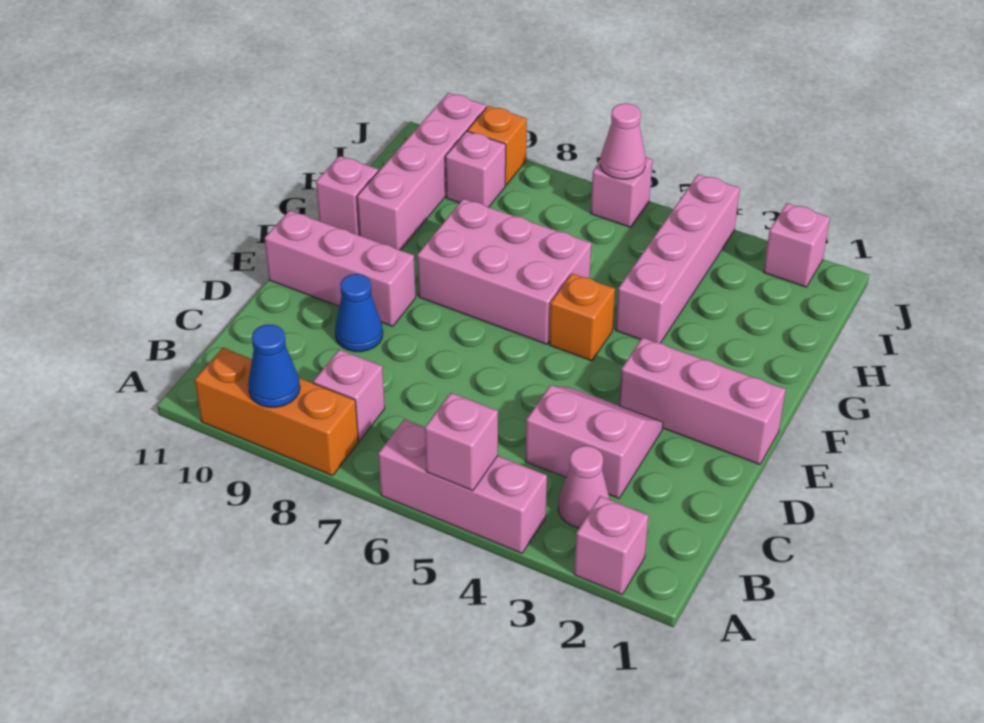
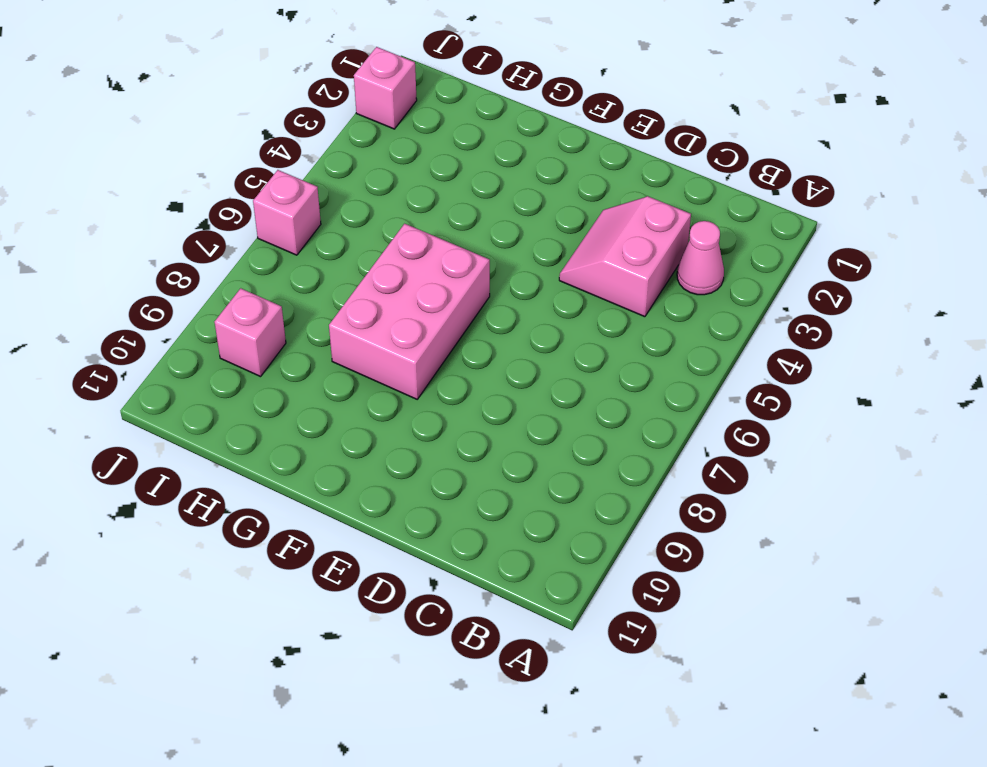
none -> pink 1x1 brick [574,496,649,594]
none -> pink 1x3 brick [378,419,547,553]
none -> orange 1x3 brick [195,348,358,476]

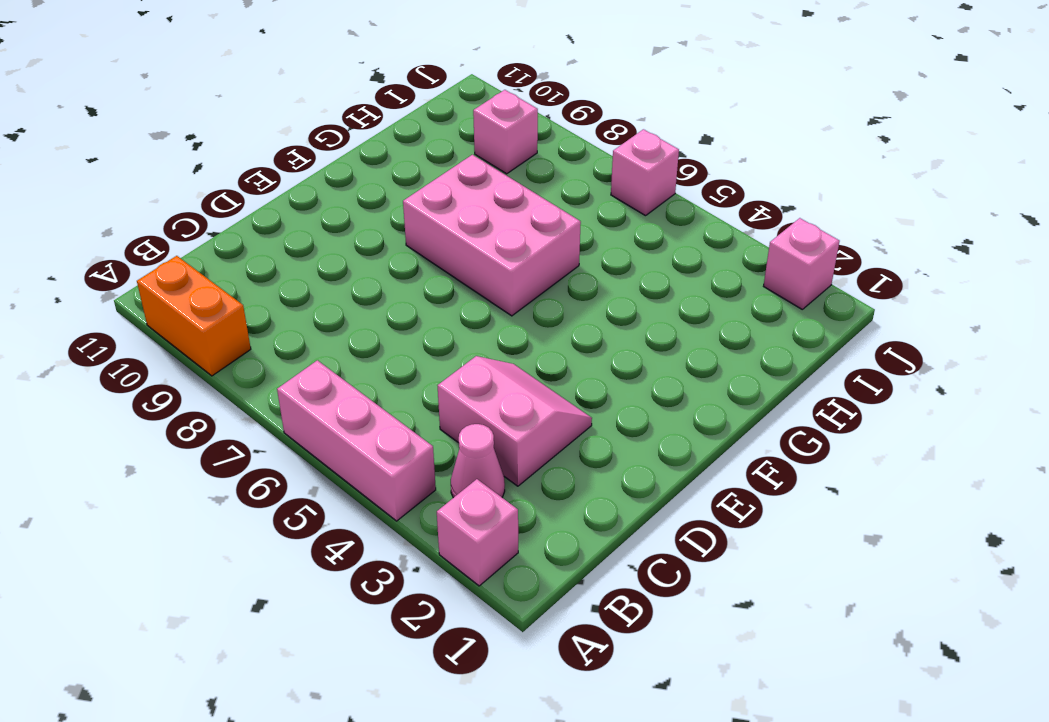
orange 1x2 brick [137,256,251,376] -> orange 1x3 brick [195,348,358,476]
none -> pink 1x1 brick [313,350,385,441]
none -> blue 1x1 cone [335,274,383,352]
none -> pink 1x3 brick [619,338,786,464]

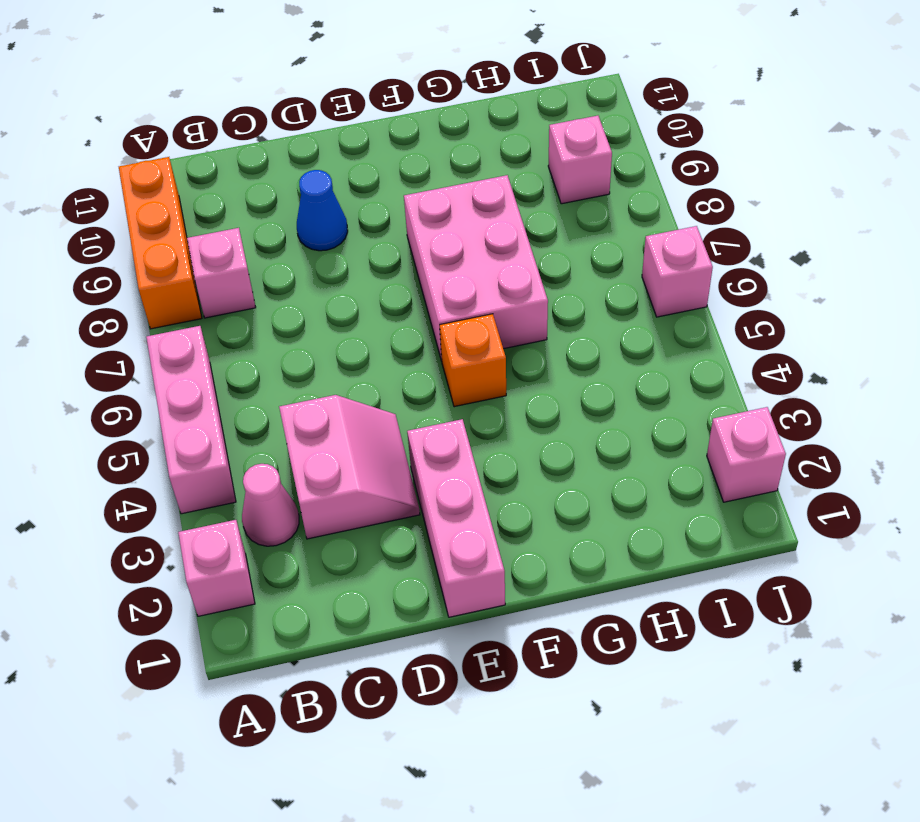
none -> pink 1x3 brick [265,210,416,326]
none -> pink 1x4 brick [616,174,740,343]
none -> pink 1x4 brick [357,93,486,250]

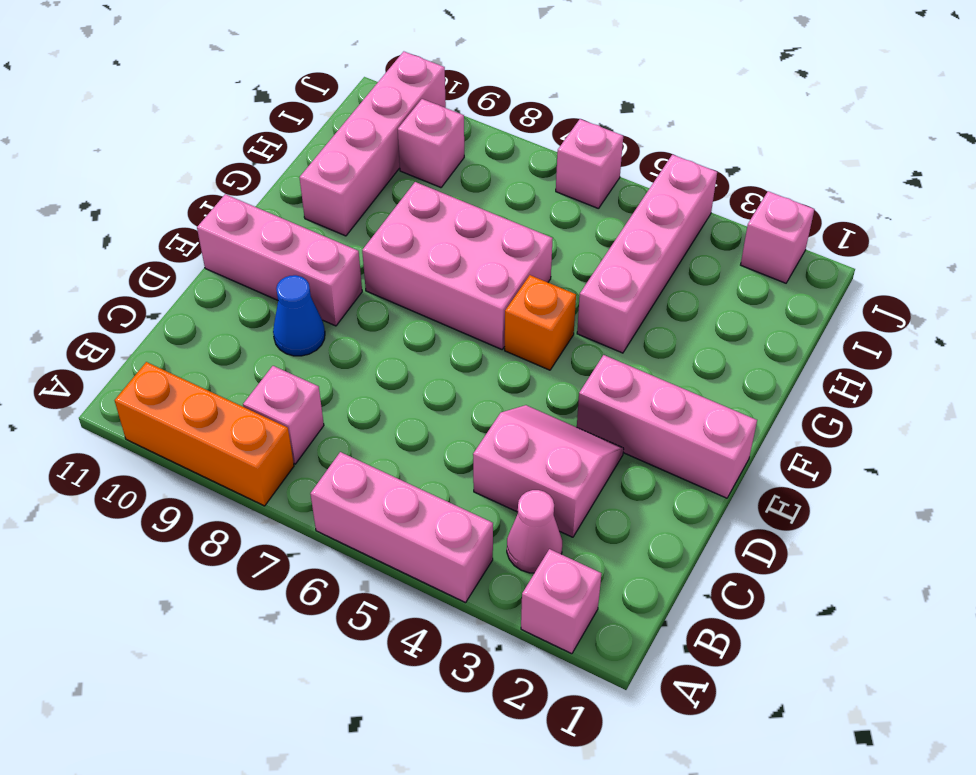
none -> pink 1x1 brick [316,156,378,235]
none -> orange 1x1 brick [468,106,527,185]
none -> pink 1x1 brick [425,393,498,491]

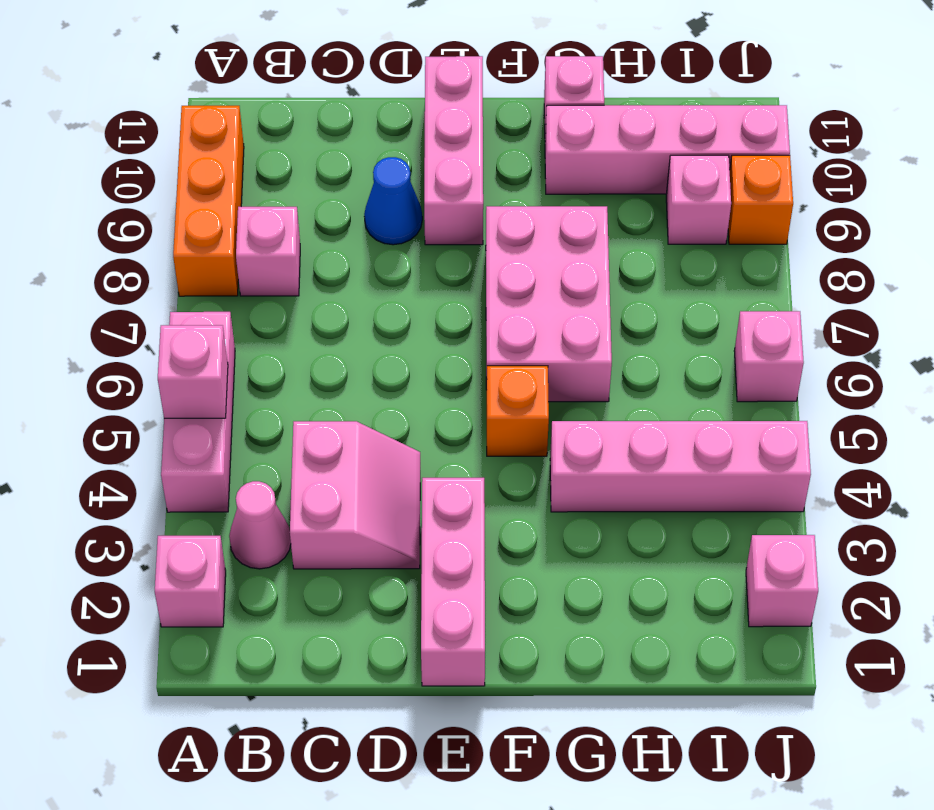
none -> blue 1x1 cone [248,325,300,407]
none -> pink 1x1 cone [601,103,646,179]

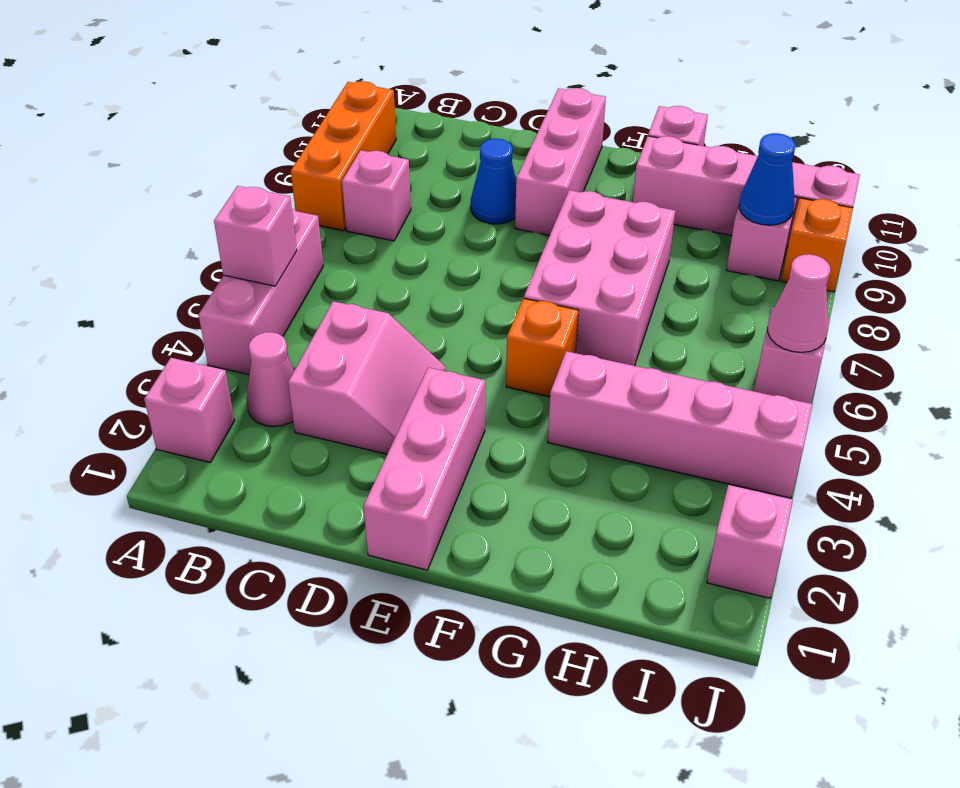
blue 1x1 cone [739,133,795,225] -> blue 1x1 cone moved to [248,325,300,407]

